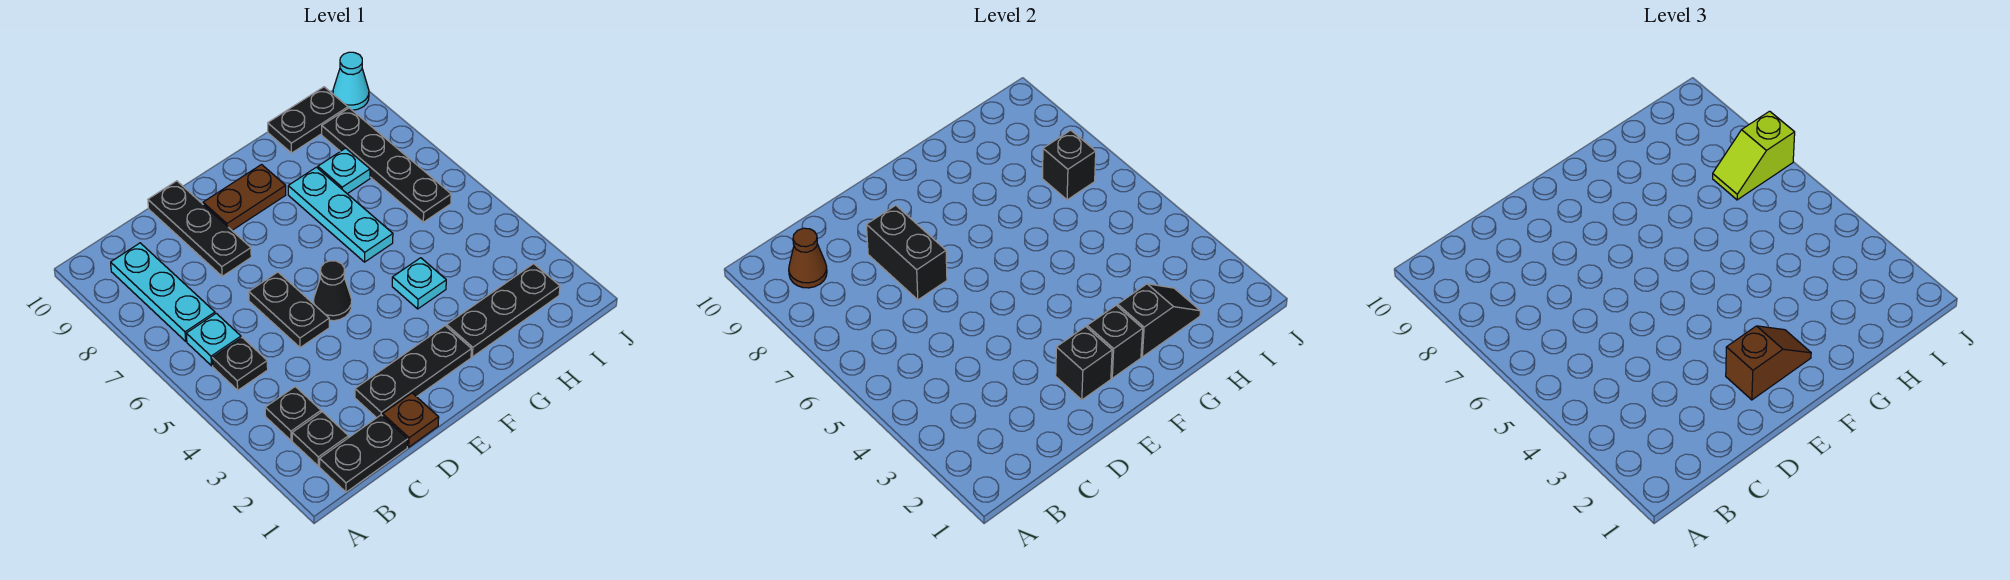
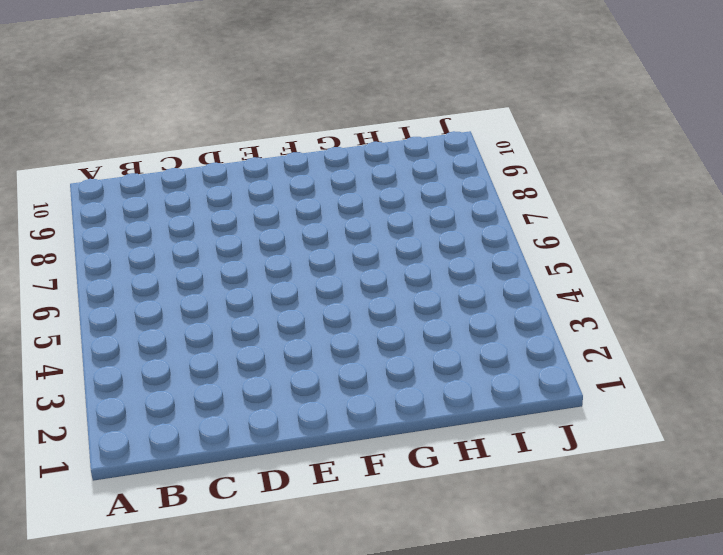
none -> black 1x2 plate [320,415,408,492]
none -> black 1x1 plate [292,412,348,466]
none -> black 1x1 plate [265,387,321,441]

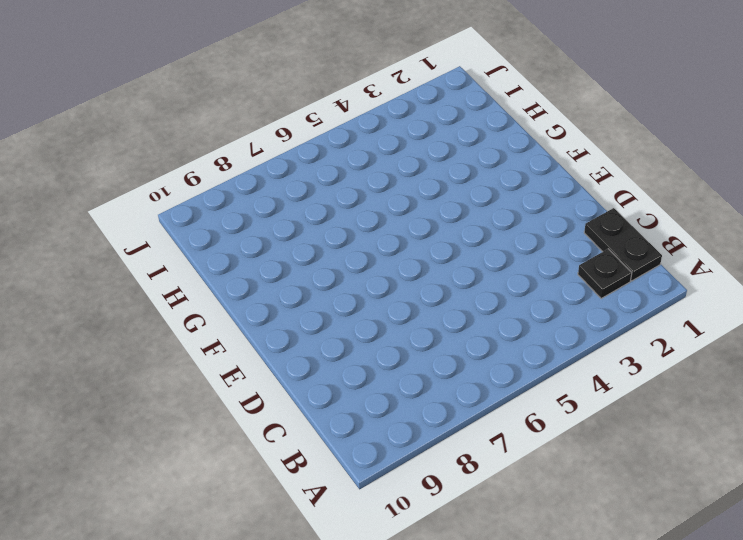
none -> black 1x1 plate [265,387,321,441]
none -> black 1x1 plate [212,338,268,390]
none -> cyan 1x1 plate [186,313,241,366]

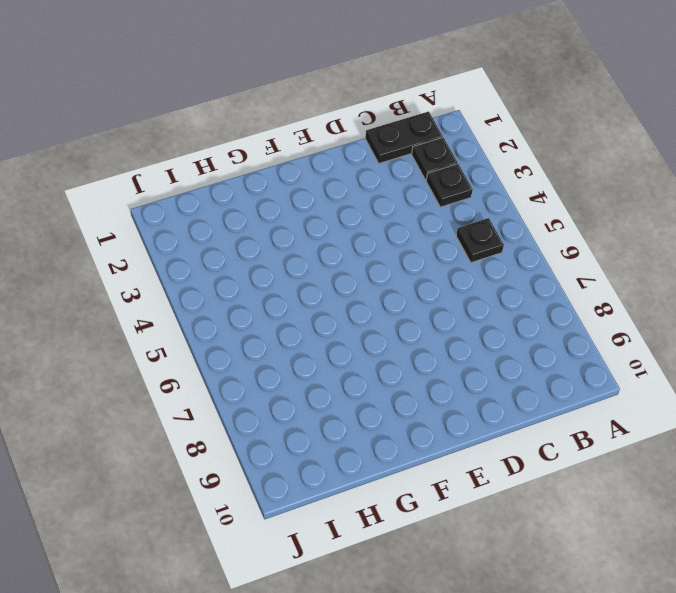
none -> cyan 1x1 plate [186,313,241,366]
none -> cyan 1x3 plate [111,243,215,341]
none -> brown 1x1 plate [383,393,439,447]

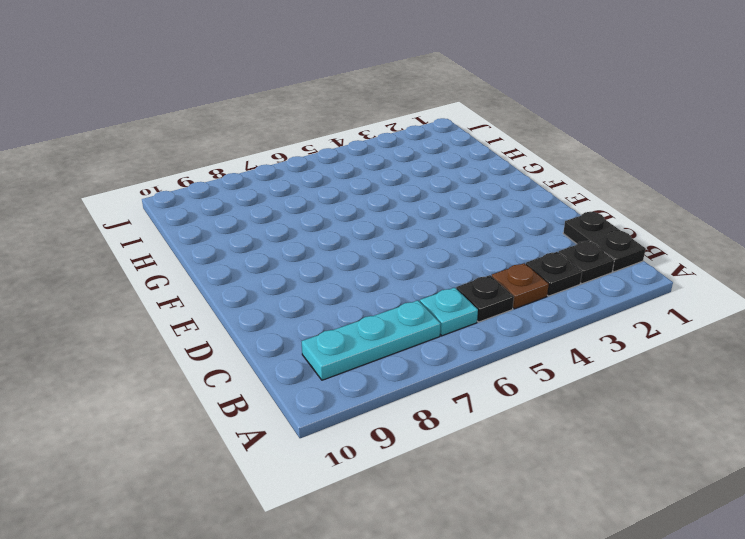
brown 1x1 plate [492,263,549,309] -> brown 1x1 plate moved to [383,393,439,447]
none -> black 1x3 plate [355,326,471,418]
none -> black 1x2 plate [249,272,329,348]
none -> black 1x3 plate [148,181,251,276]

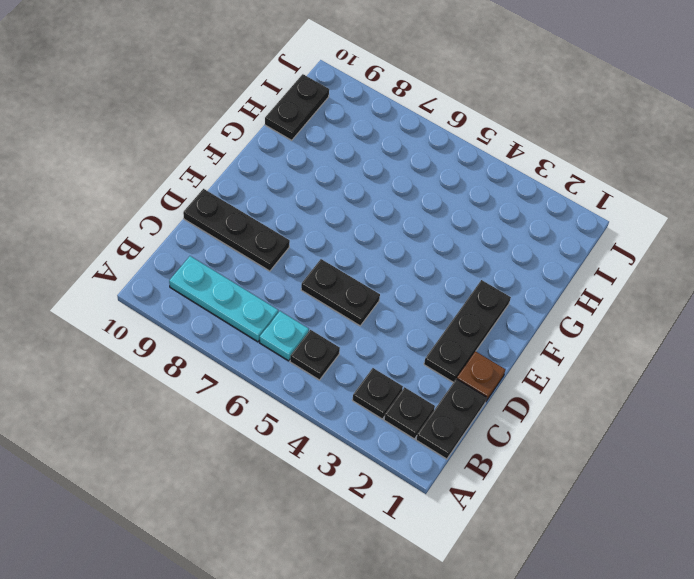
none -> black 1x1 cone [314,261,352,321]
none -> brown 1x2 plate [203,165,286,230]
none -> black 1x3 plate [447,264,560,357]

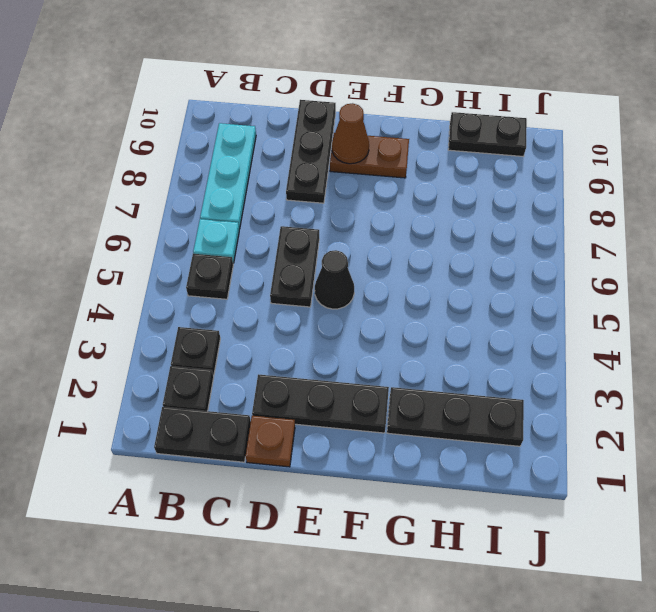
brown 1x1 cone [332,103,369,164] -> brown 1x1 cone moved to [789,228,827,288]
none -> cyan 1x1 plate [392,258,446,309]
none -> cyan 1x3 plate [288,167,393,262]
none -> cyan 1x1 plate [318,148,370,194]

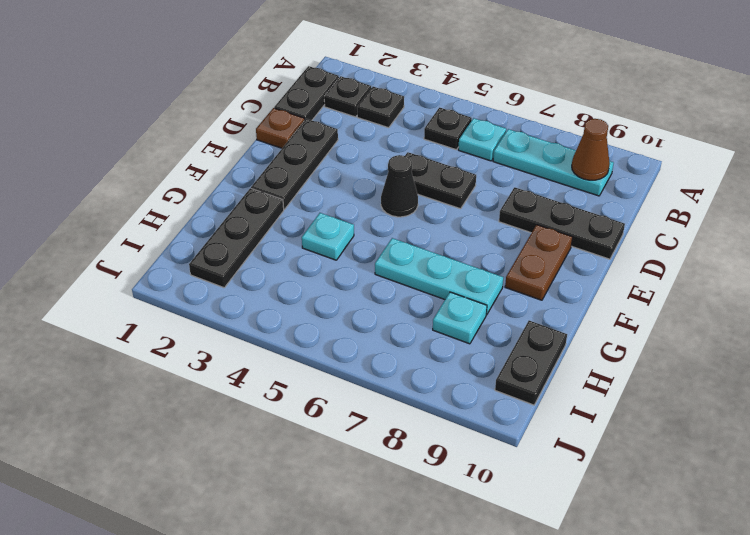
none -> black 1x4 plate [322,108,451,222]
none -> cyan 1x1 cone [333,52,369,110]
none -> black 1x2 brick [866,205,947,300]

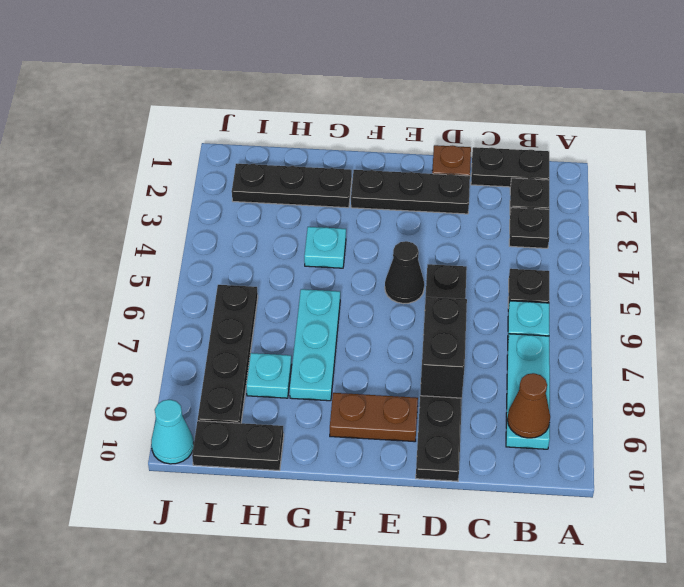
none -> black 1x1 brick [1056,327,1112,400]
none -> black 1x1 brick [1087,305,1143,378]
none -> black 1x2 slope [1118,284,1200,357]

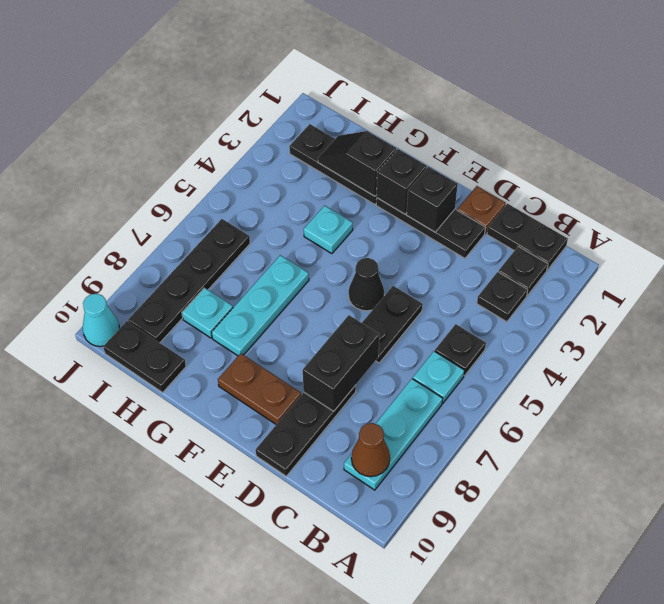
none -> black 1x1 brick [1043,130,1096,200]
none -> brown 1x2 slope [1726,326,1811,400]
none -> lime 1x2 slope [1713,111,1795,200]

